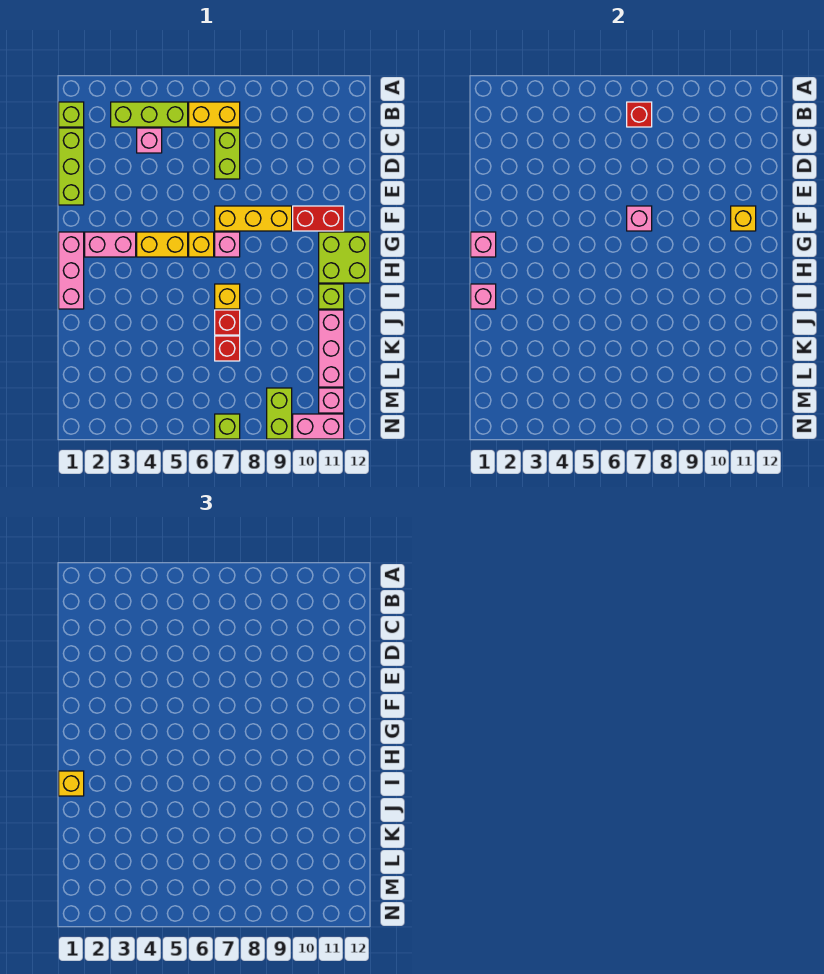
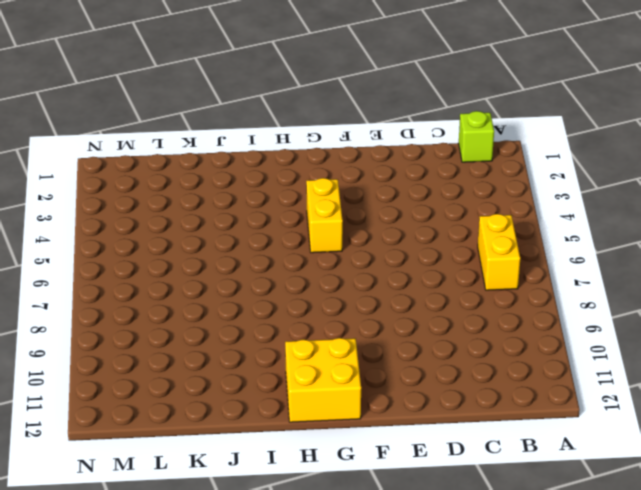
yellow 2x2 brick [285,338,361,422] -> lime 2x2 brick [319,232,370,283]
none -> lime 1x3 brick [111,102,188,127]
none -> lime 1x3 brick [59,128,84,205]
none -> pink 1x1 brick [137,128,162,153]

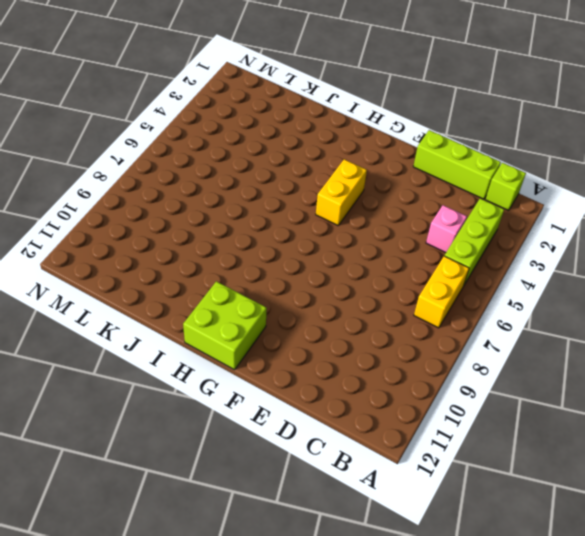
none -> lime 1x2 brick [215,128,240,179]
none -> yellow 1x3 brick [215,206,292,231]
none -> red 1x2 brick [293,206,344,231]

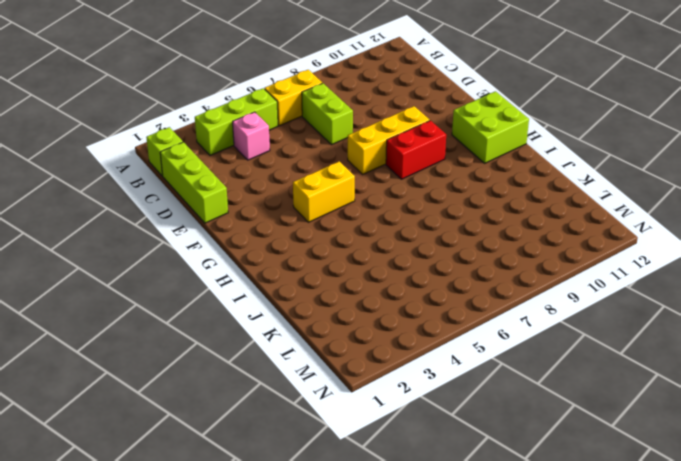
red 1x2 brick [386,120,446,179] -> red 1x2 brick moved to [293,206,344,231]
none -> pink 1x3 brick [59,232,84,309]
none -> pink 1x2 brick [85,232,136,257]
none -> yellow 1x1 brick [189,232,214,257]

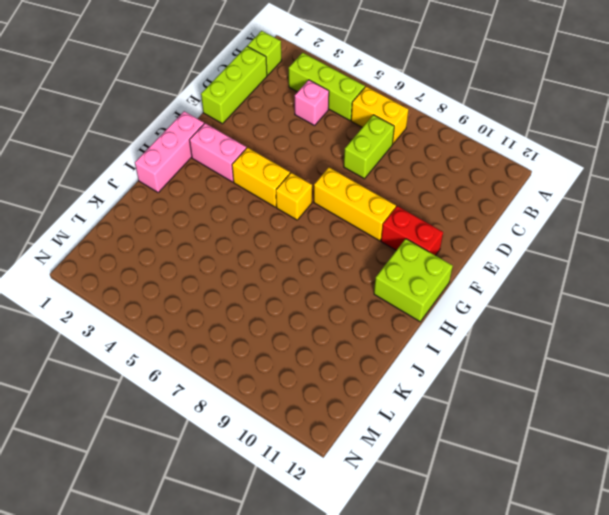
none -> pink 1x1 brick [215,232,240,257]
none -> yellow 1x1 brick [215,284,240,309]
none -> lime 1x1 brick [319,284,344,309]

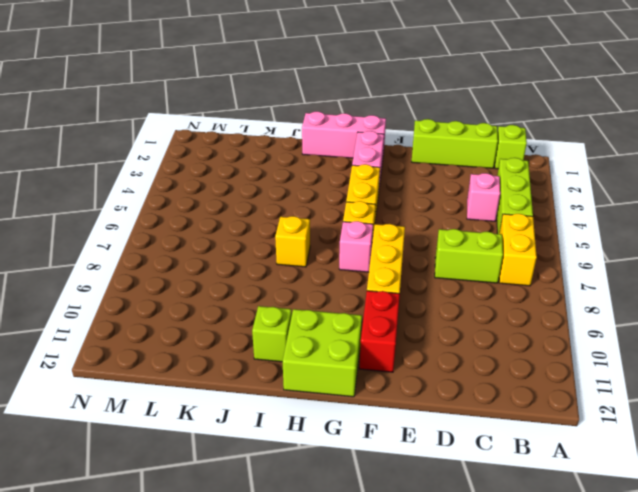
none -> red 1x1 brick [215,310,240,335]
none -> pink 1x3 brick [319,310,344,387]
none -> red 1x1 brick [215,336,240,361]

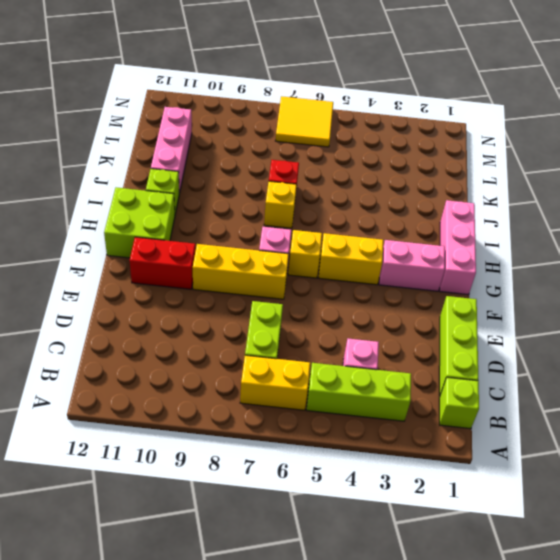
yellow 2x2 tile [276,96,333,147] -> lime 1x1 brick [215,414,240,439]
none -> red 1x1 brick [215,336,240,361]
none -> lime 1x2 brick [267,388,292,439]
none -> pink 1x1 brick [319,388,344,413]

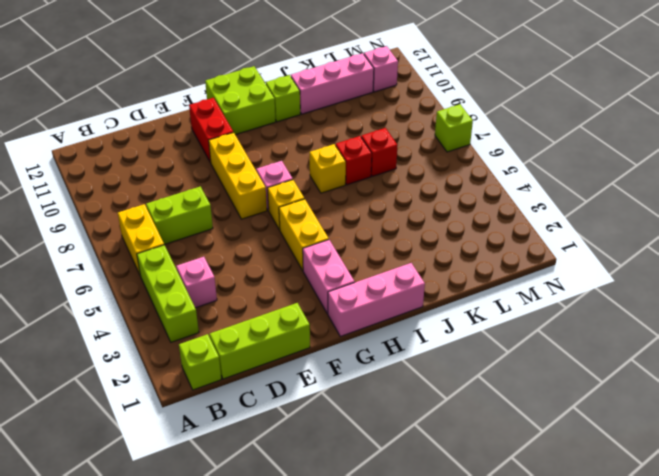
none -> lime 1x2 brick [267,388,292,439]
none -> pink 1x2 brick [293,414,344,439]
none -> red 1x1 brick [627,102,652,127]

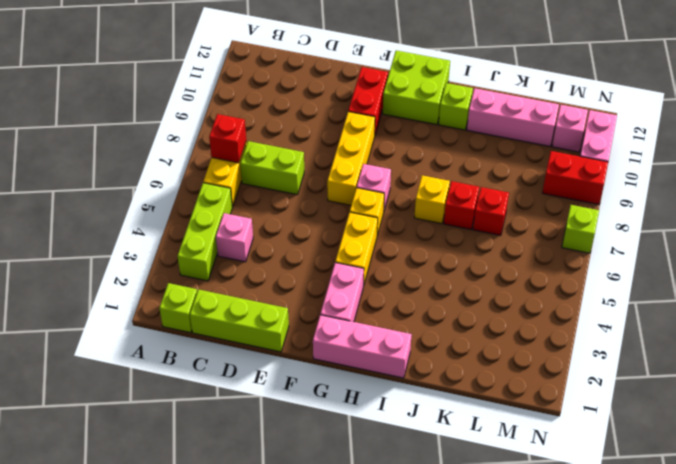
red 1x2 brick [542,151,608,205] -> lime 1x2 brick [267,388,292,439]
none -> pink 1x1 brick [627,206,652,231]
none -> yellow 1x1 brick [731,206,756,231]
none -> pink 1x1 brick [471,232,496,257]

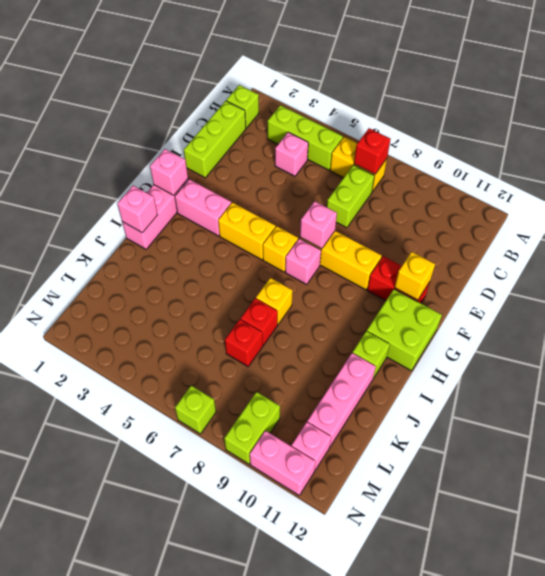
none -> yellow 1x1 brick [59,771,84,796]

